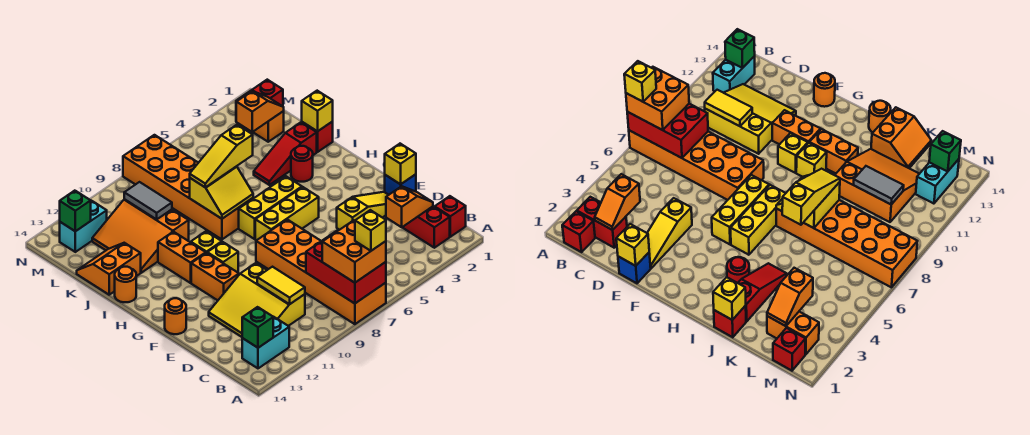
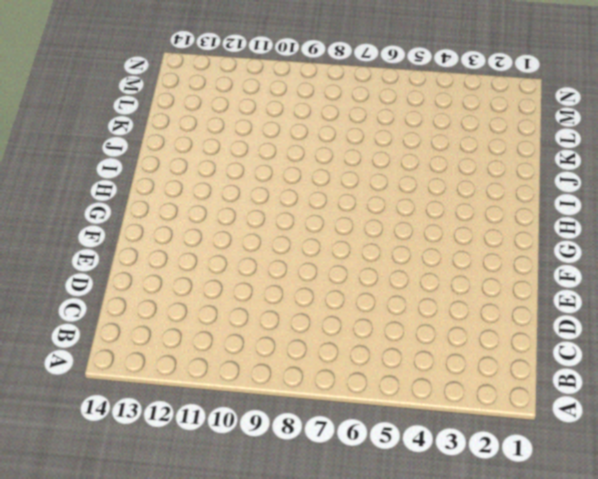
none -> orange 2x6 brick [256,220,386,324]
none -> red 1x1 brick [435,196,466,237]
none -> red 1x2 brick [402,207,450,248]
none -> cyan 1x2 brick [242,317,289,368]

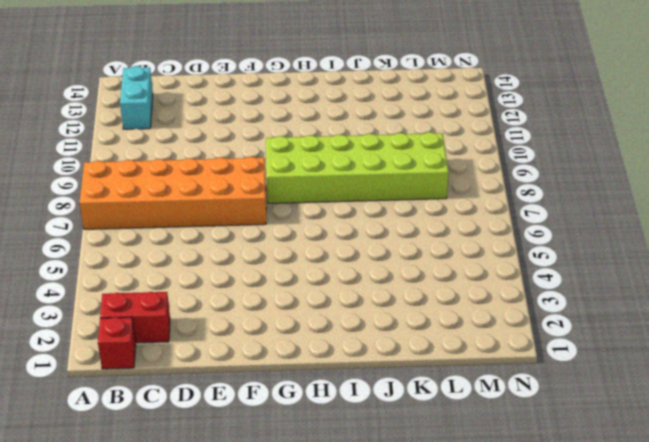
lime 2x6 brick [266,132,449,203] -> orange 2x6 brick [123,135,253,239]
none -> yellow 3x3 slope [209,263,305,337]
none -> blue 1x1 brick [385,174,416,195]
none -> yellow 1x3 slope [337,192,388,230]
none -> orange 1x2 brick [191,253,239,300]

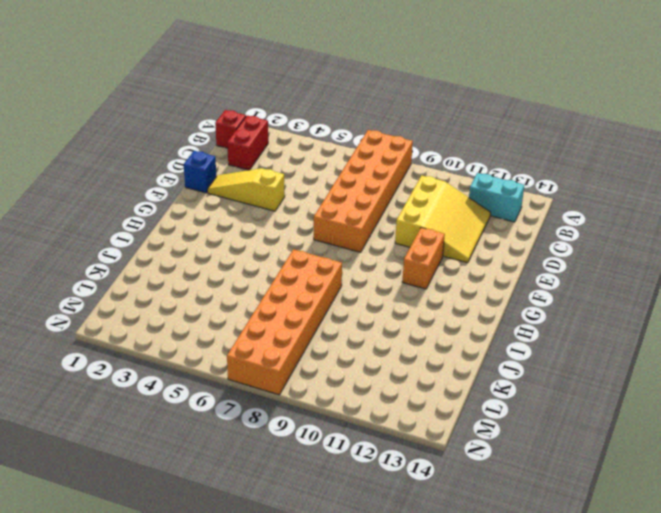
none -> orange 1x1 round brick [165,298,186,334]
none -> yellow 1x3 brick [255,187,319,240]
none -> yellow 1x1 brick [207,242,238,272]
none -> yellow 1x3 brick [239,176,302,239]

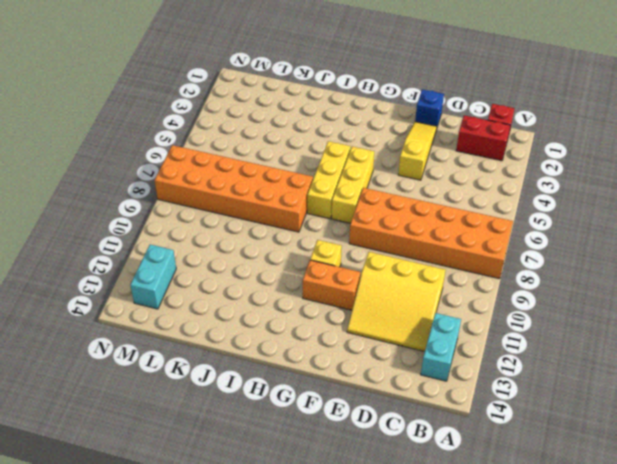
none -> orange 1x1 round brick [165,298,186,334]
none -> yellow 1x1 brick [191,231,222,253]
none -> orange 1x2 brick [158,232,206,283]
none -> red 1x1 round brick [291,146,313,182]

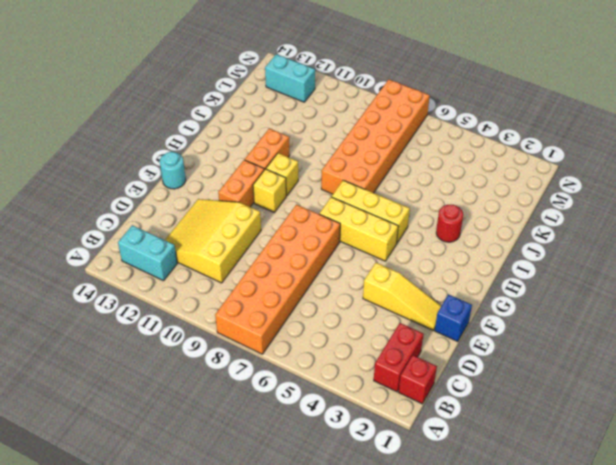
cyan 1x1 round brick [160,152,186,189] -> orange 1x1 round brick [165,298,186,334]
none -> orange 1x1 round brick [115,267,136,302]
none -> red 1x1 brick [302,121,333,152]
none -> red 1x3 slope [254,122,317,185]
none -> orange 3x3 slope [92,199,189,273]

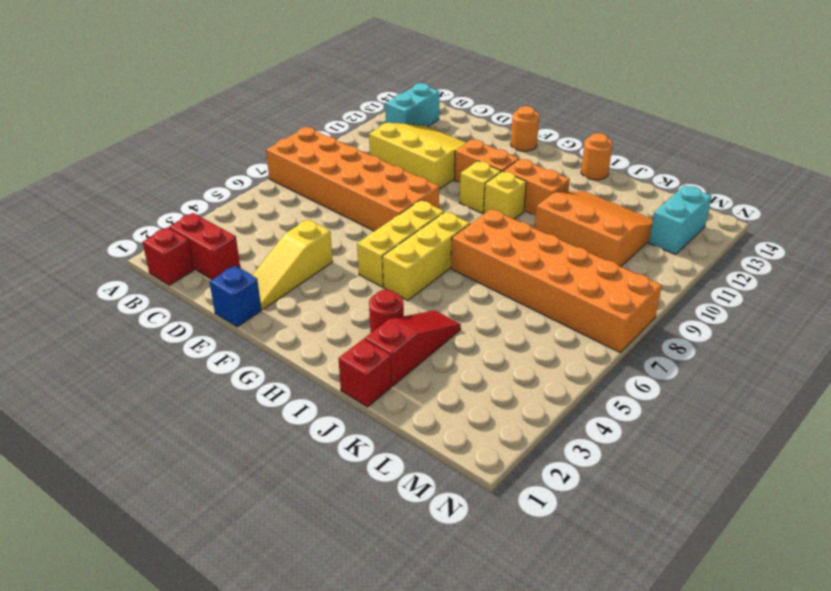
none -> orange 2x2 slope [77,243,141,295]
none -> orange 1x2 brick [236,91,284,142]
none -> red 1x1 brick [252,80,283,106]
none -> red 2x3 brick [306,231,386,304]

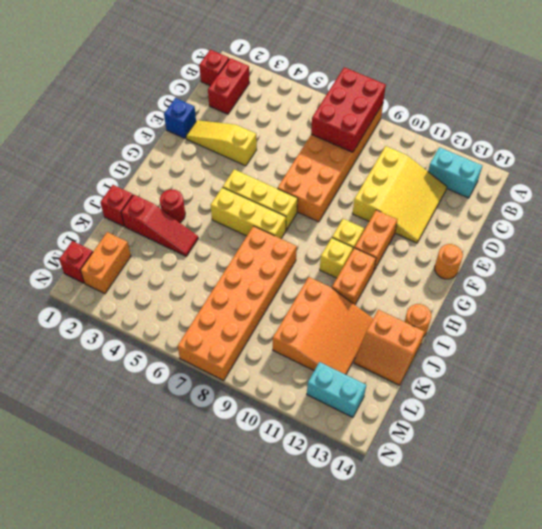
none -> green 1x1 brick [242,307,273,348]
none -> orange 1x2 slope [386,186,433,227]
none -> yellow 1x2 tile [257,267,305,304]
none -> yellow 1x1 brick [385,144,416,184]

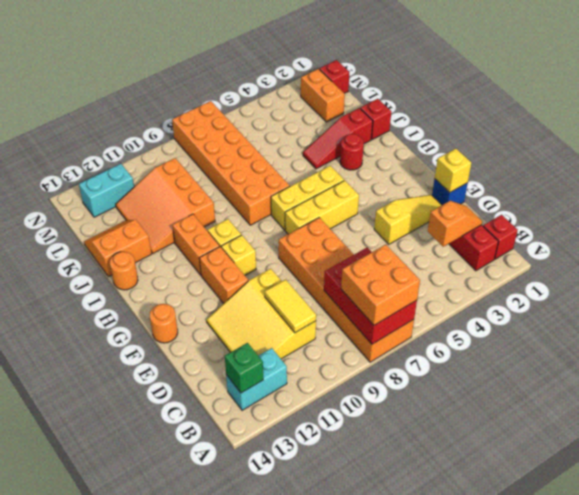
none -> yellow 2x2 slope [190,166,253,219]
none -> yellow 1x1 brick [302,91,333,131]
none -> grey 1x2 tile [124,182,172,219]
none -> orange 1x2 slope [236,91,284,132]

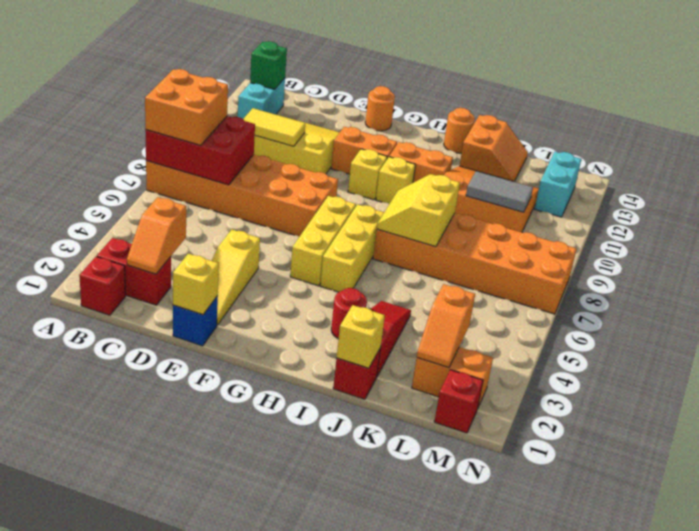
none -> green 1x1 brick [60,191,91,231]
none -> yellow 1x3 slope [190,125,253,187]
none -> yellow 1x1 brick [355,210,386,251]

